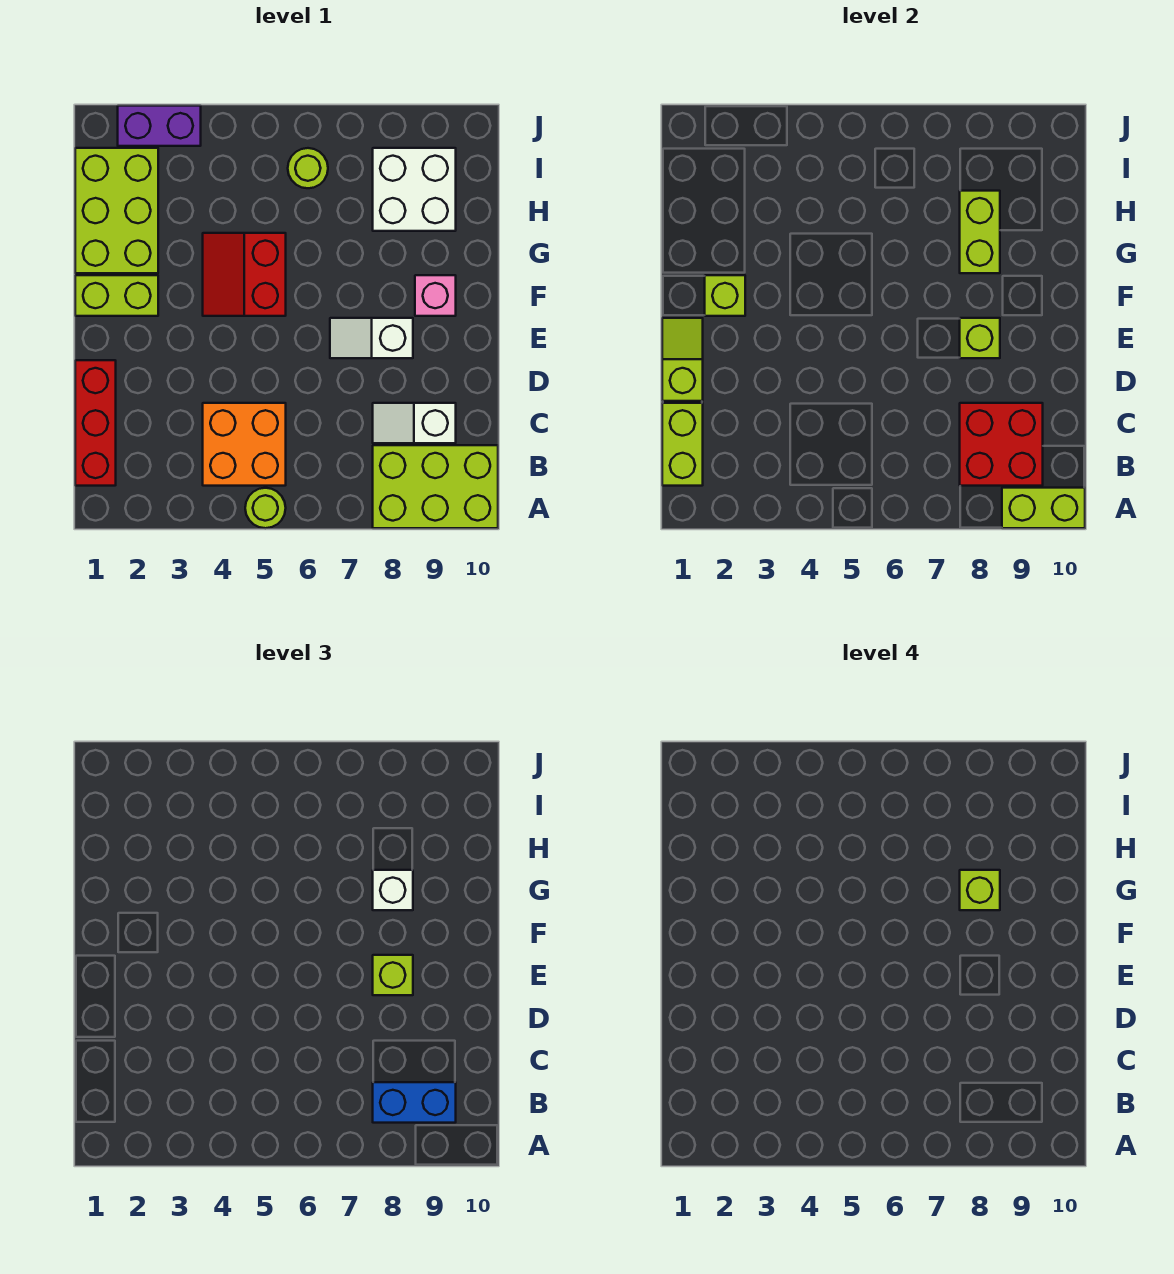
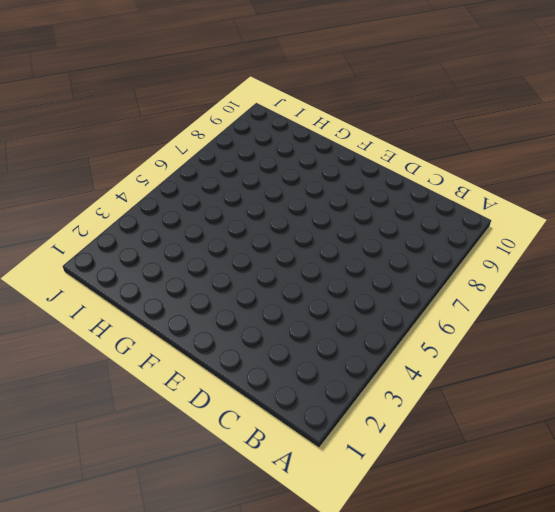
none -> lime 1x1 round brick [245,488,286,528]
none -> lime 2x3 brick [373,445,498,528]
none -> red 1x3 brick [75,360,116,486]

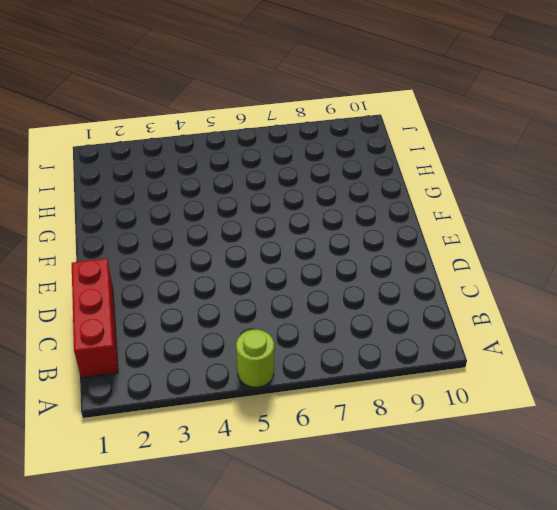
none -> lime 2x3 brick [373,445,498,528]
none -> orange 2x2 brick [203,403,286,486]
none -> white 1x2 slope [373,403,456,443]

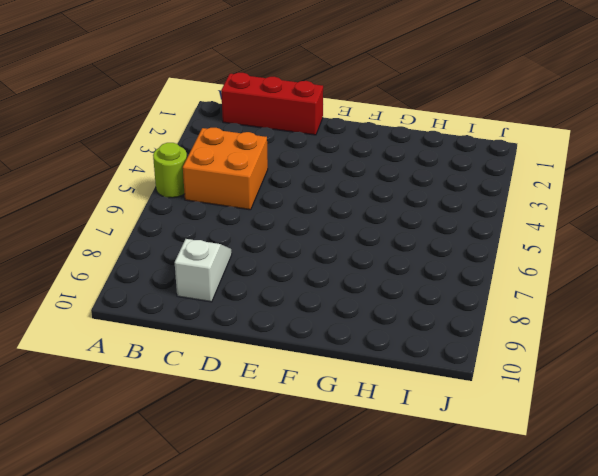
none -> lime 2x3 brick [373,445,498,528]
none -> white 1x2 slope [330,318,413,358]
none -> lime 1x2 brick [75,275,158,316]

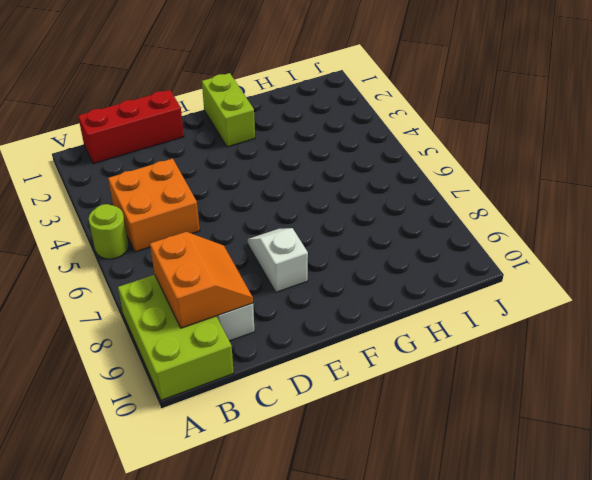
orange 2x2 slope [150,232,253,328] -> red 2x2 brick [960,403,1043,486]
none -> red 2x2 slope [203,233,286,316]
none -> pink 1x1 brick [415,275,456,316]
none -> lime 2x3 brick [75,148,158,273]

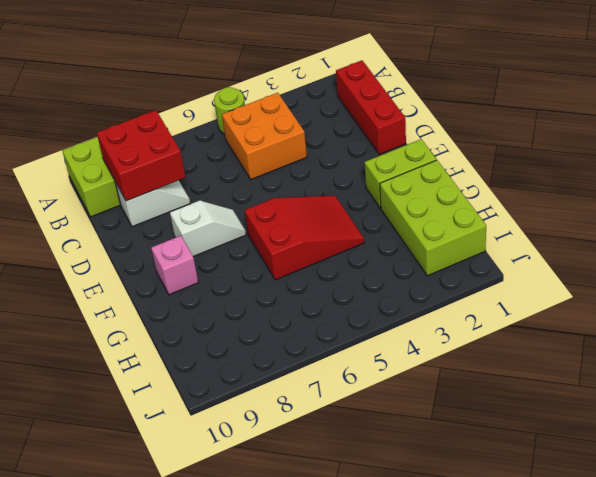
red 2x3 slope [245,196,364,280] -> red 2x2 slope [203,233,286,316]
none -> white 2x2 brick [373,148,456,231]
none -> lime 1x1 round brick [288,148,328,188]
none -> purple 1x2 brick [118,106,201,146]

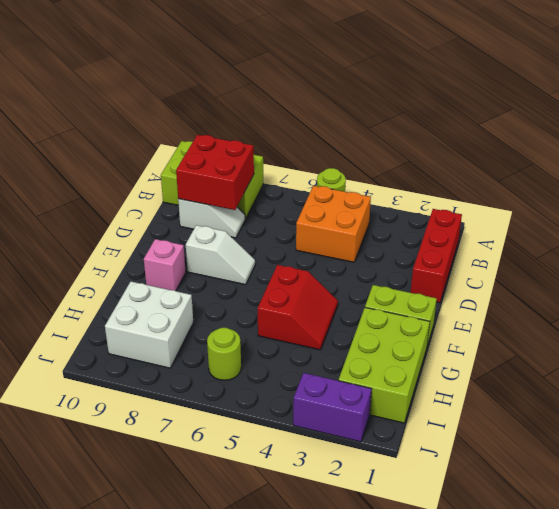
none -> lime 1x2 brick [1002,488,1085,528]
none -> lime 1x2 brick [662,403,703,486]
none -> lime 1x2 slope [662,318,703,401]

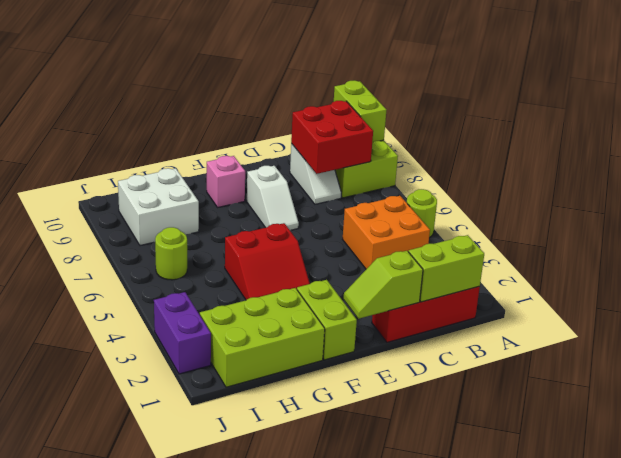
none -> lime 1x1 brick [960,318,1000,358]
none -> lime 1x1 brick [705,275,745,316]
none -> lime 1x2 brick [960,191,1000,273]

